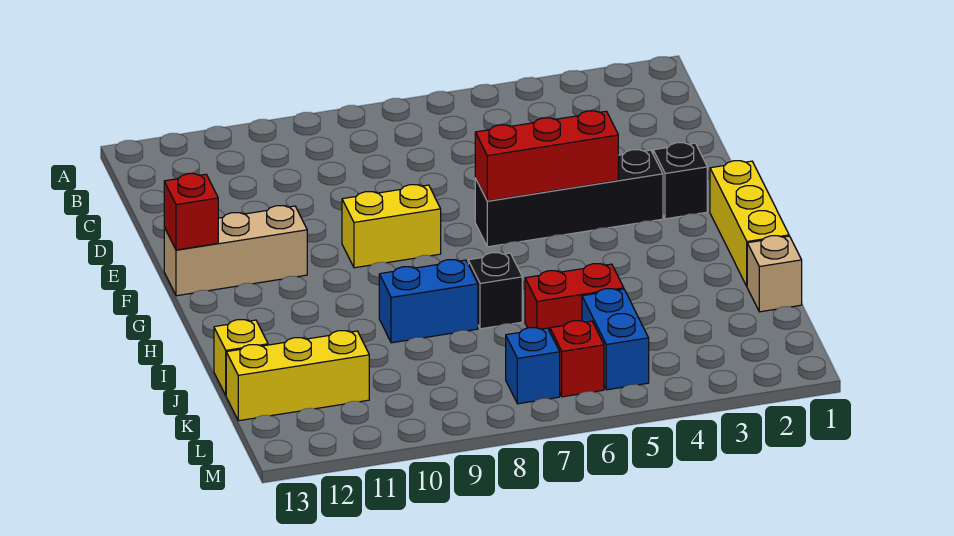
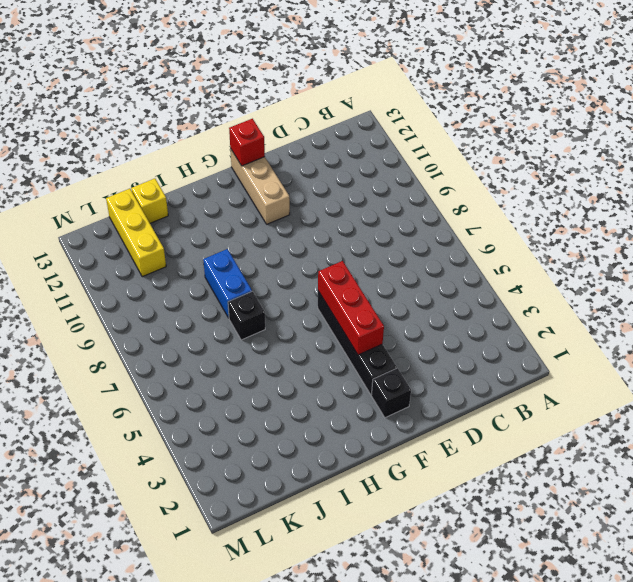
none -> yellow 1x2 brick [342,185,441,268]
none -> yellow 1x3 brick [710,161,789,286]
none -> tan 1x1 brick [747,236,802,312]

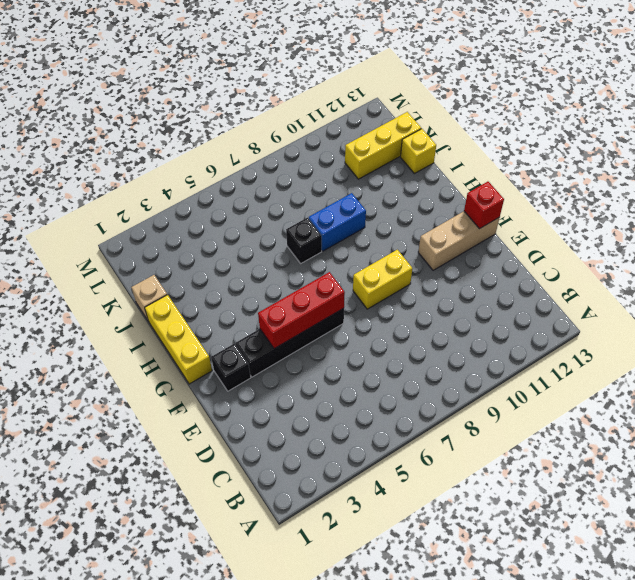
none -> red 1x2 brick [525,264,624,331]
none -> blue 1x2 brick [582,289,649,390]
none -> red 1x1 brick [550,321,604,397]

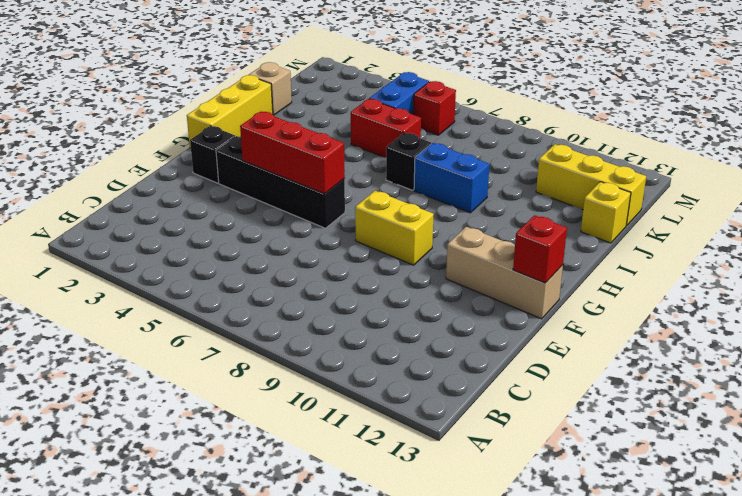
none -> blue 1x1 brick [506,328,560,404]

